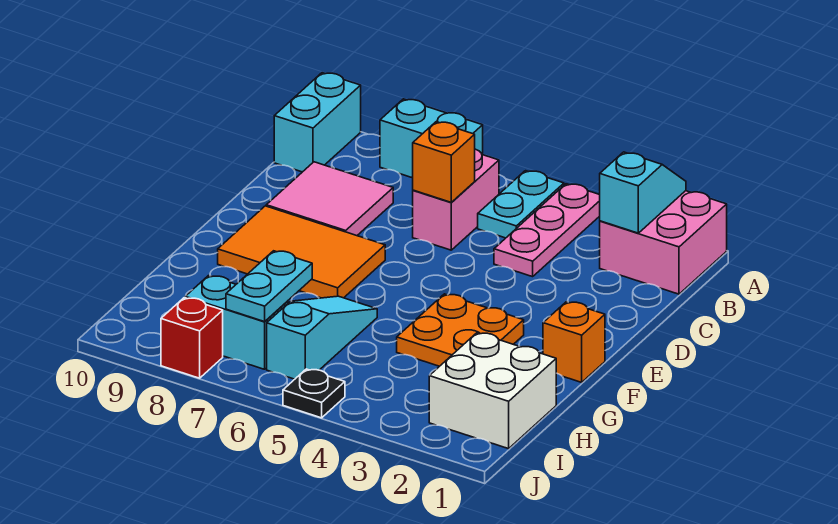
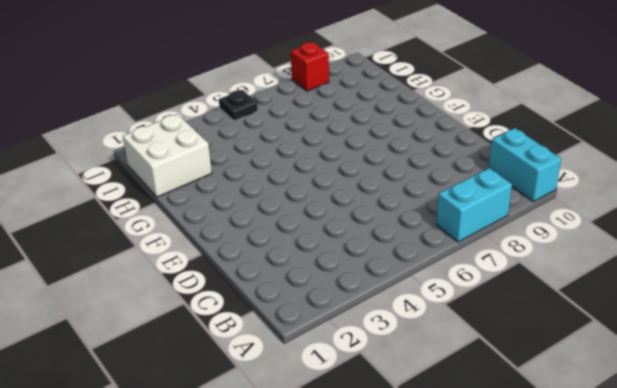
none -> pink 2x2 brick [600,191,727,294]
none -> pink 1x3 plate [494,184,600,277]
none -> cyan 1x2 plate [478,171,564,238]

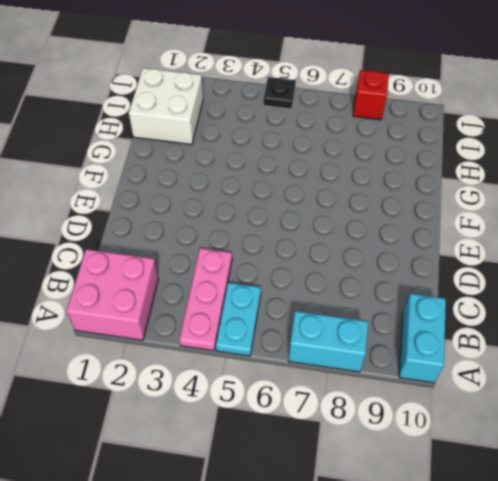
none -> pink 1x2 brick [413,149,499,250]
none -> pink 2x2 tile [266,162,393,236]
none -> orange 2x3 tile [218,206,385,298]

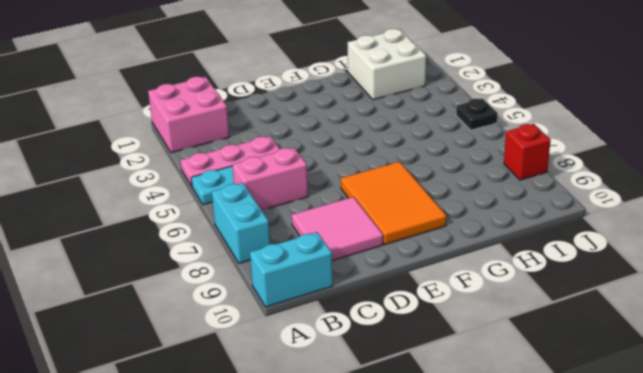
none -> orange 1x1 brick [543,302,605,382]
none -> orange 2x2 plate [397,294,524,366]
none -> cyan 1x3 slope [267,296,377,379]

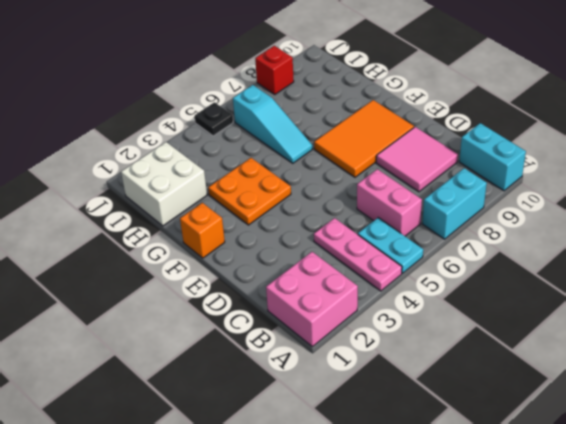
none -> cyan 1x2 brick [185,276,288,369]
none -> cyan 1x2 slope [600,152,686,233]
none -> orange 1x1 brick [413,122,475,203]

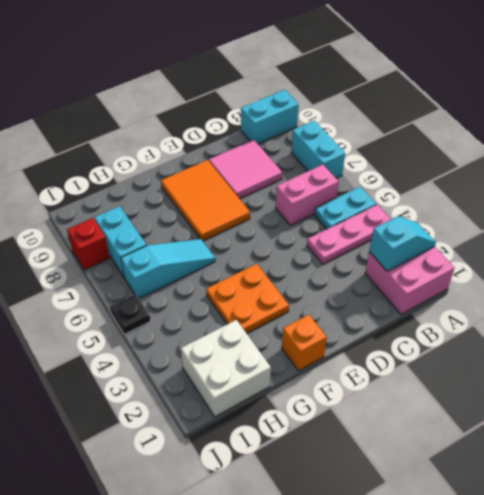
none -> orange 1x1 brick [413,122,475,203]
none -> cyan 1x2 plate [226,251,312,322]

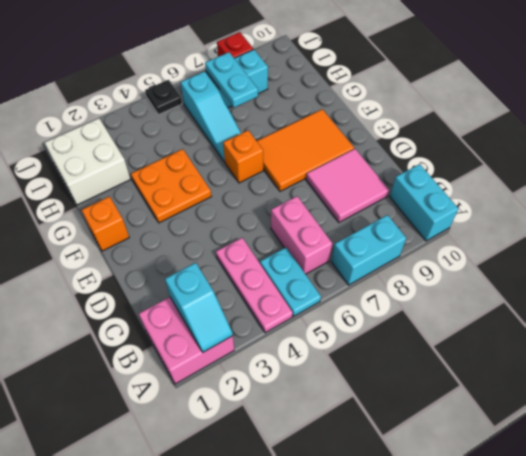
orange 1x1 brick [223,130,263,183] -> orange 1x1 brick moved to [413,122,475,203]

